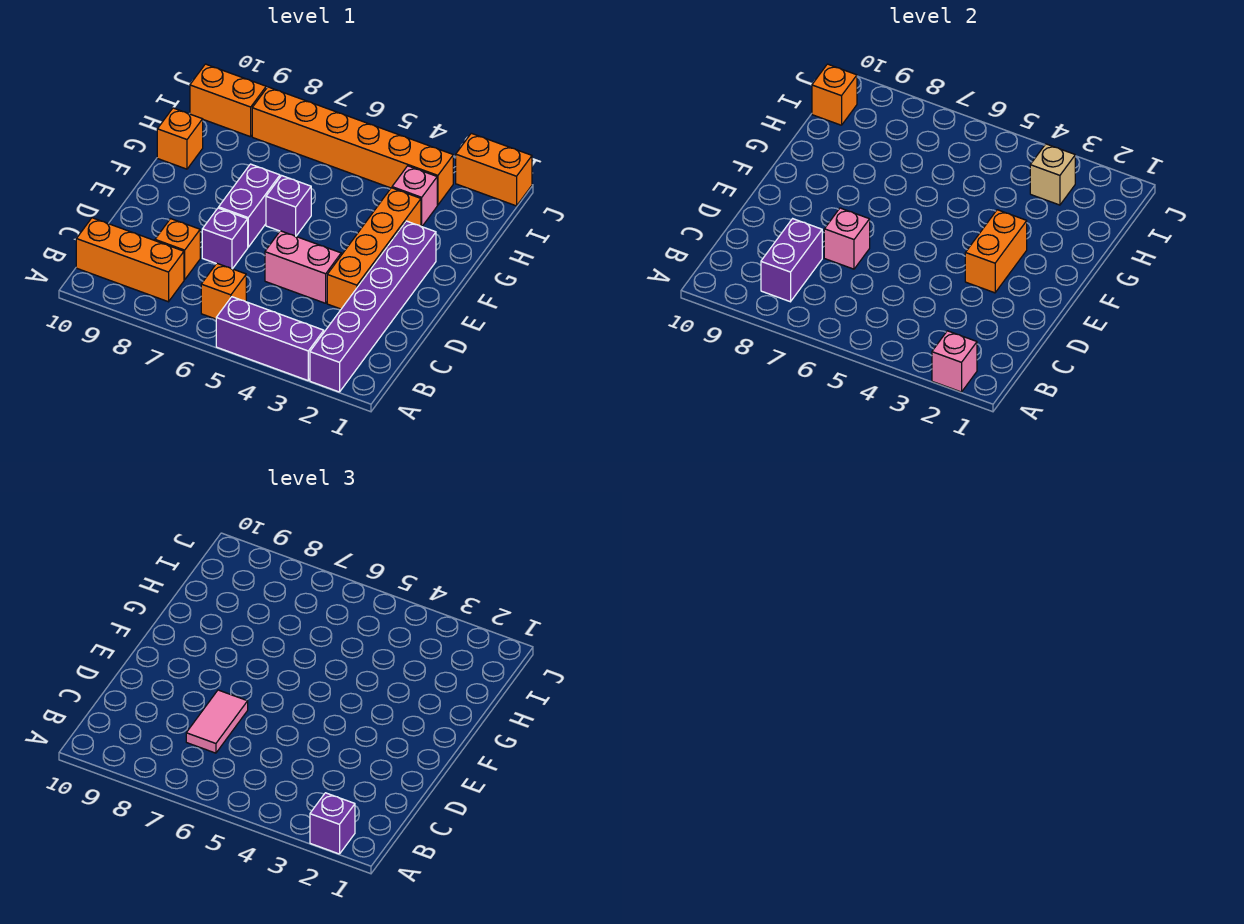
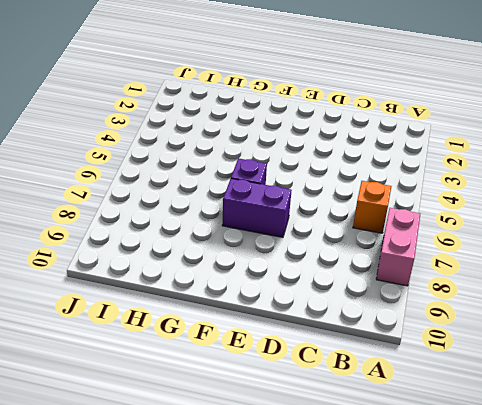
pink 1x2 brick [376,208,420,286] -> pink 1x2 brick moved to [265,231,341,303]
none -> purple 1x6 brick [310,221,436,392]
none -> purple 1x3 brick [216,297,324,380]
none -> orange 1x3 brick [76,218,184,302]

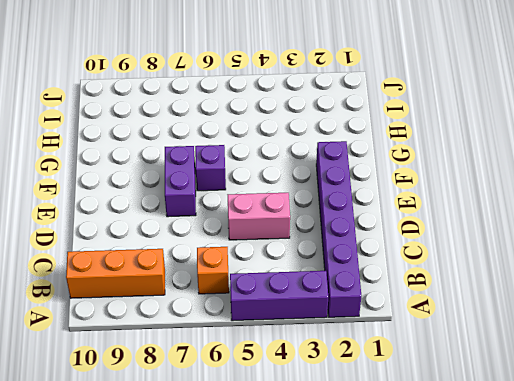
none -> orange 1x1 brick [155,219,200,280]
none -> orange 1x4 brick [327,188,421,309]
none -> purple 1x1 brick [202,208,248,269]

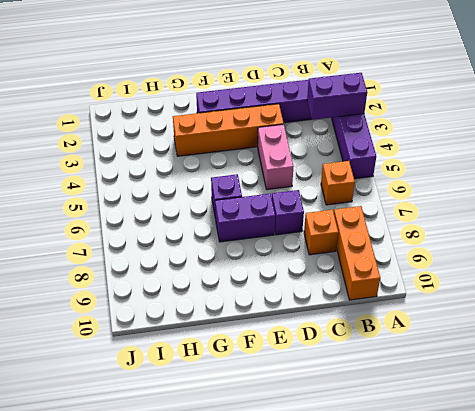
purple 1x2 brick [307,73,367,120] -> purple 1x2 brick moved to [761,219,822,302]
none -> orange 1x1 brick [157,108,203,169]
none -> pink 1x1 brick [392,166,437,226]
none -> orange 1x6 brick [252,87,453,205]

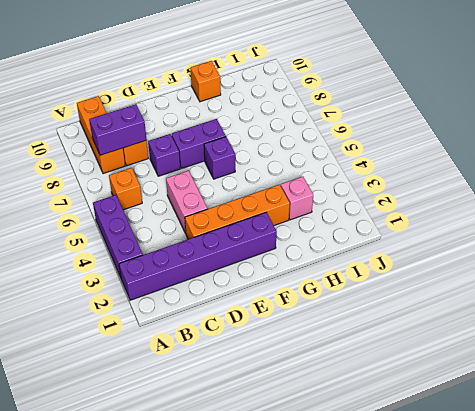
none -> orange 1x6 brick [252,87,453,205]
none -> orange 1x2 brick [190,64,266,137]
none -> orange 1x2 brick [456,133,532,206]

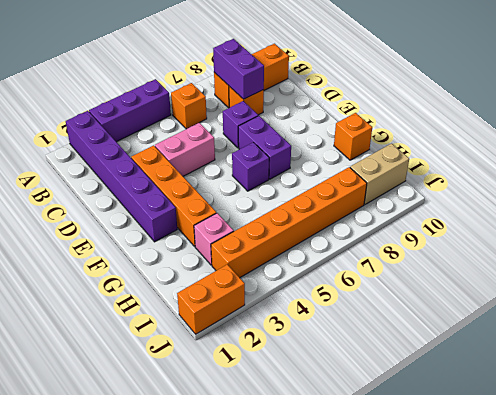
tan 1x2 brick [350,144,409,204] -> orange 1x2 brick [190,64,266,137]
none -> pink 1x1 brick [932,331,977,392]
none -> pink 1x1 brick [824,208,870,269]
none -> orange 1x2 brick [965,210,1027,293]

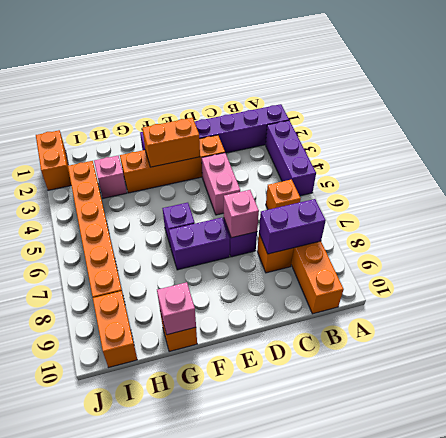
pink 1x1 brick [157,282,196,335] -> pink 1x1 brick moved to [932,331,977,392]
none -> tan 1x1 brick [1030,144,1075,205]
none -> orange 1x1 brick [812,64,857,125]
none -> purple 1x1 brick [310,793,355,854]

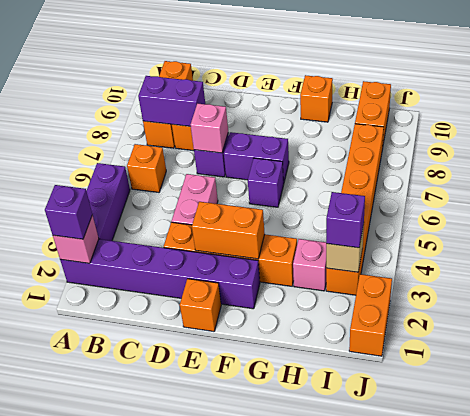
orange 1x1 brick [179,279,221,332] -> orange 1x1 brick moved to [812,64,857,125]
purple 1x1 brick [326,192,365,248] -> none
none -> pink 1x2 tile [186,690,248,753]

